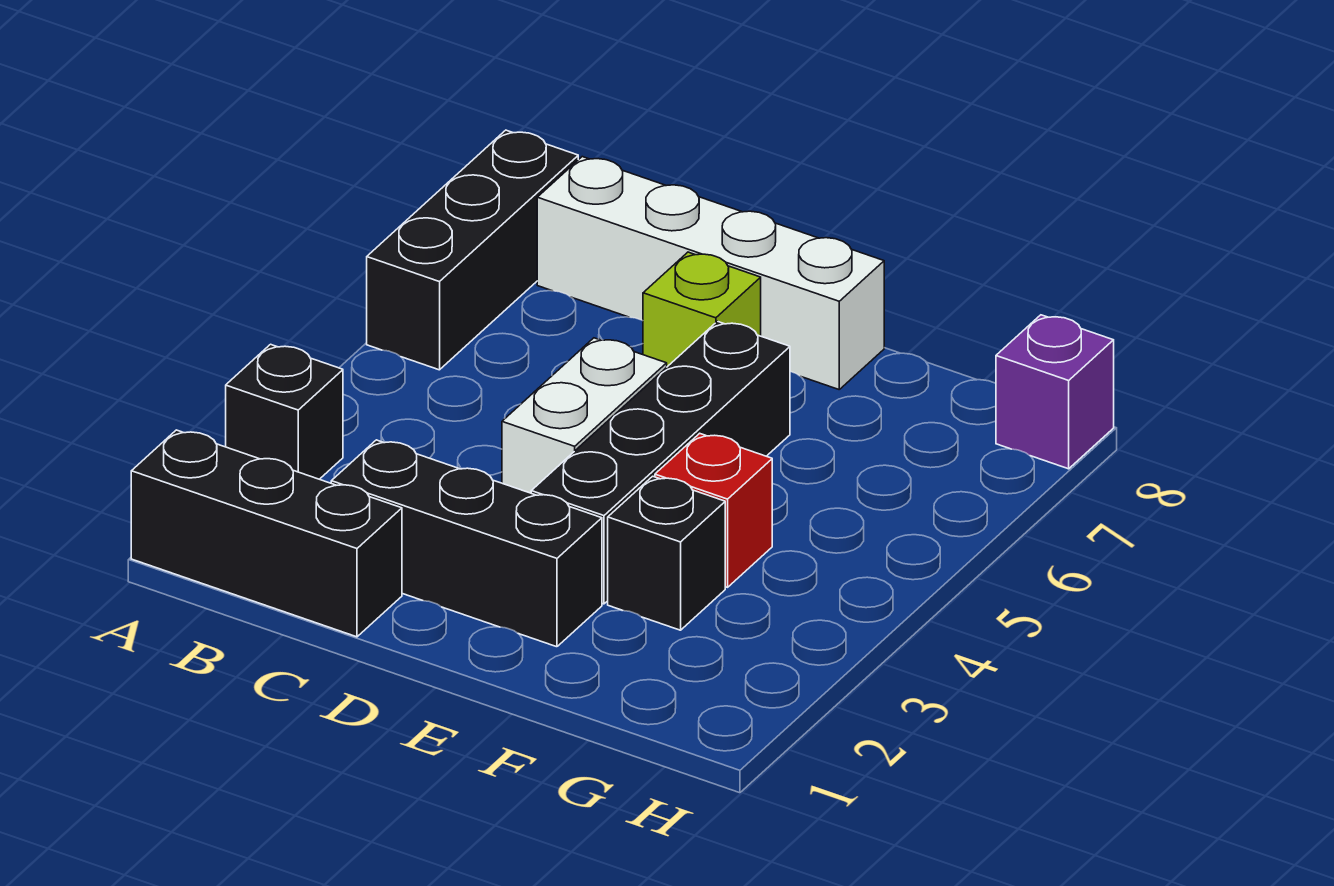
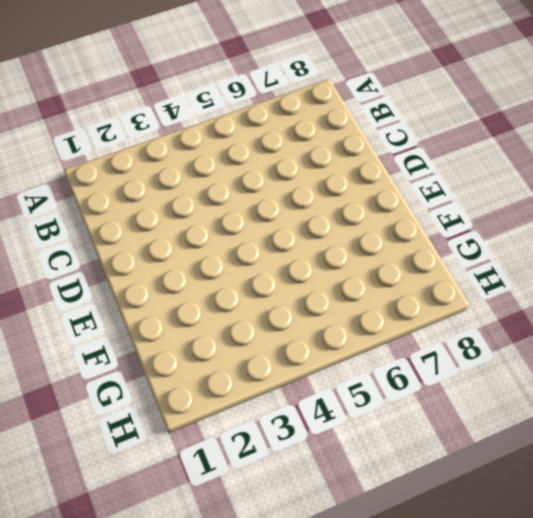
none -> black 1x3 brick [131,430,402,637]
none -> black 1x1 brick [226,344,343,479]

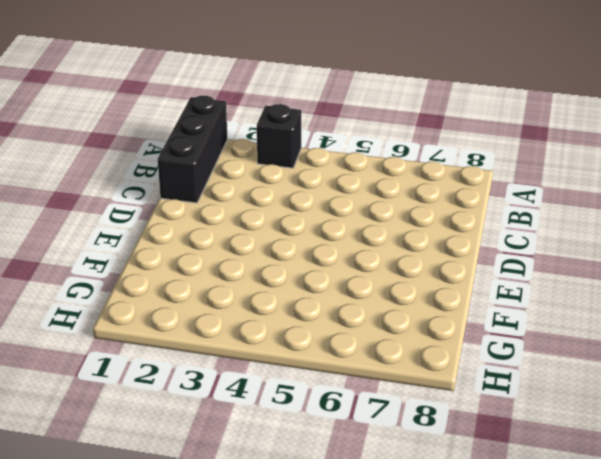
none -> black 1x3 brick [367,130,578,370]
none -> white 1x4 brick [537,157,884,389]

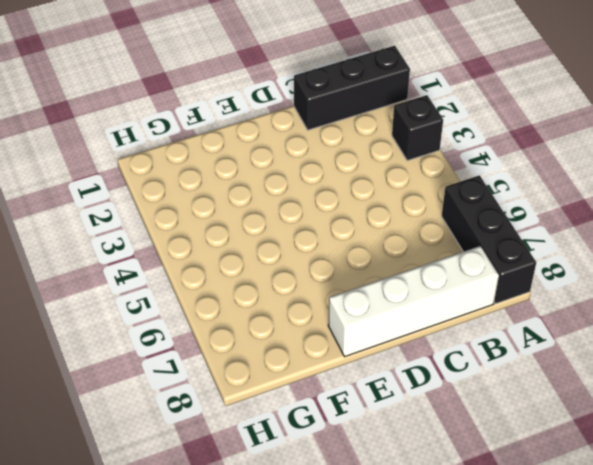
none -> black 1x3 brick [331,440,602,647]
none -> white 1x2 brick [502,338,667,493]

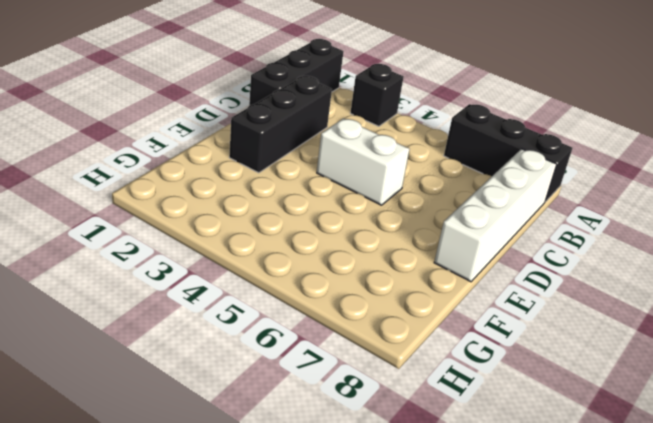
none -> lime 1x1 brick [643,252,761,367]
none -> black 1x4 brick [531,321,790,604]

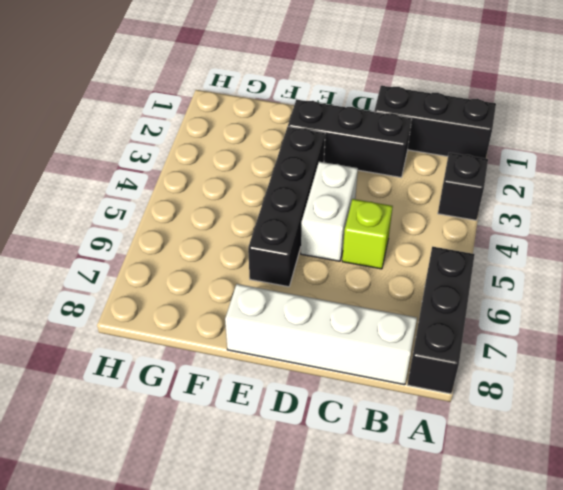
lime 1x1 brick [342,199,393,269] -> lime 1x1 brick moved to [643,252,761,367]
none -> black 1x1 brick [608,476,725,630]
none -> red 1x1 brick [655,433,772,587]

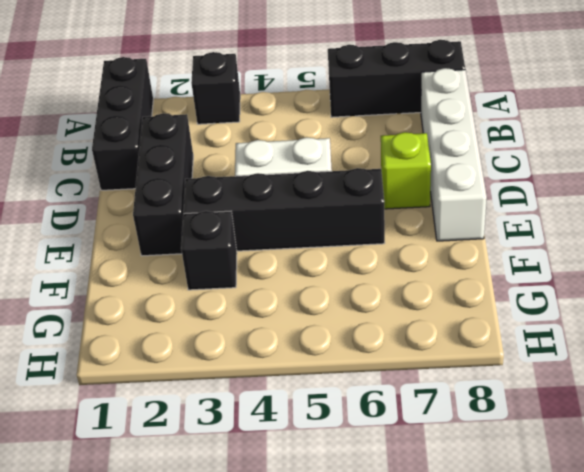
none -> red 1x1 brick [655,433,772,587]
none -> purple 1x1 brick [996,315,1114,469]

